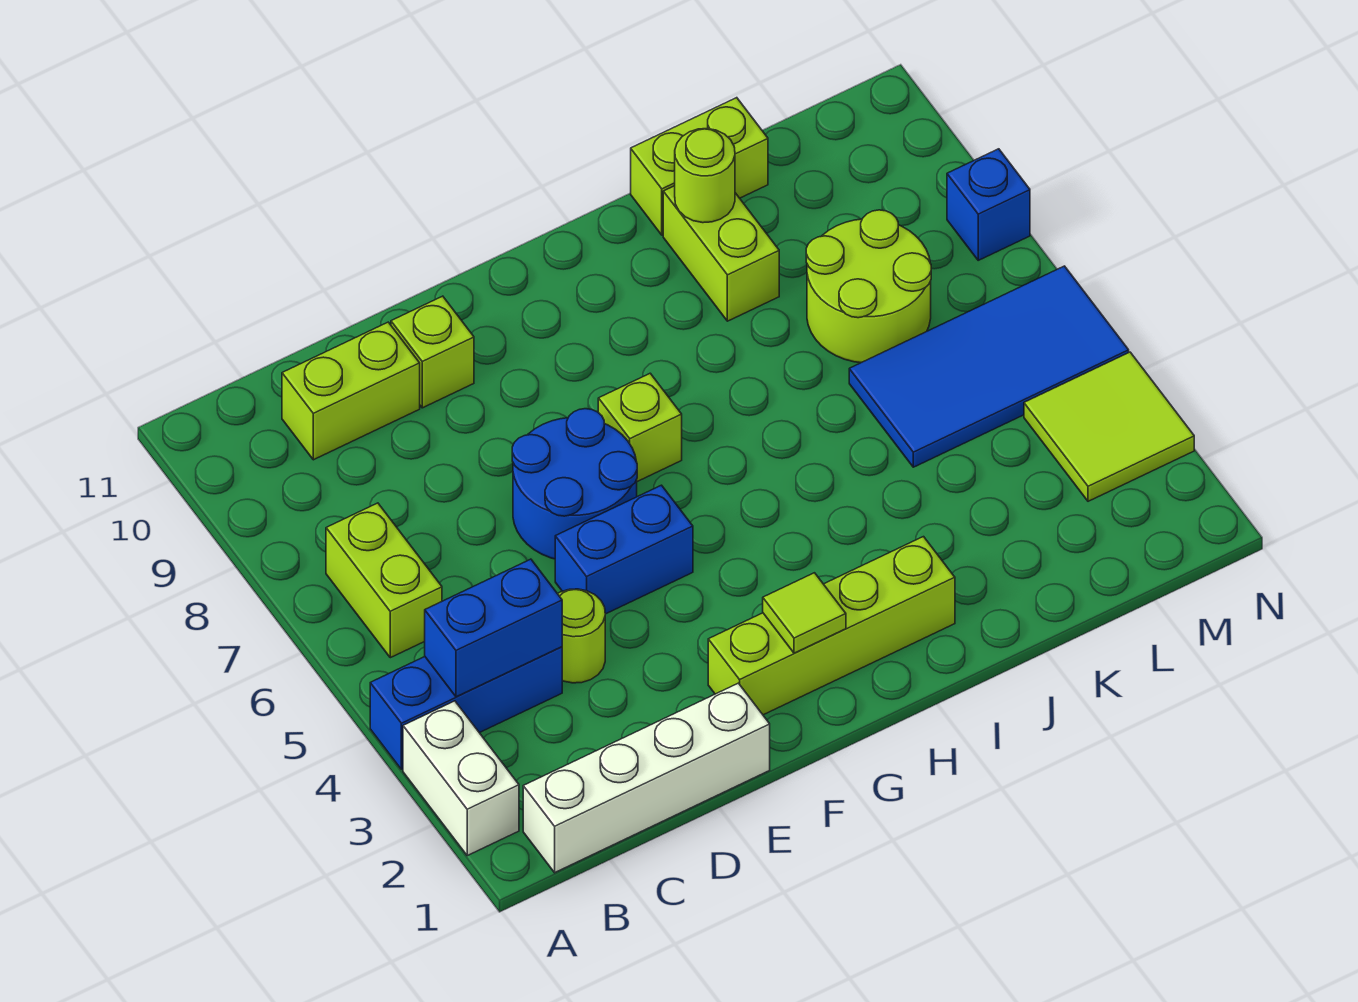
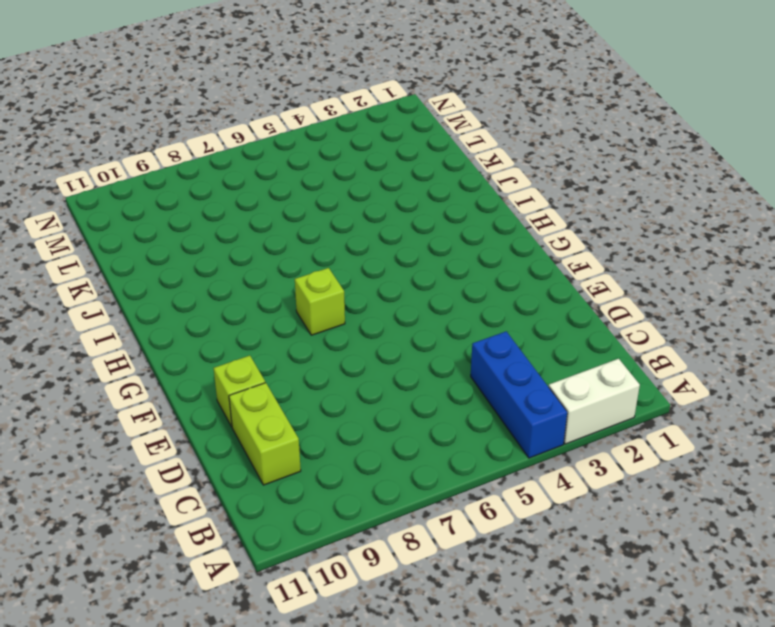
none -> white 1x4 brick [523,683,770,873]
none -> lime 1x2 brick [326,503,442,658]
none -> lime 1x1 round brick [558,589,605,683]

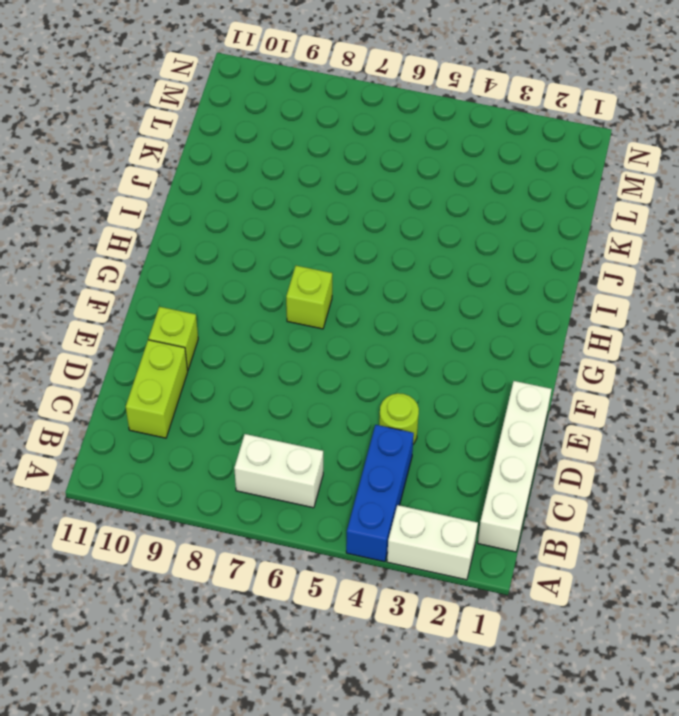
white 1x2 brick [234,434,323,508] -> lime 1x2 brick [326,503,442,658]
none -> blue 1x2 brick [555,485,693,614]
none -> blue 2x2 round brick [512,409,637,559]
none -> lime 1x4 brick [708,537,955,715]

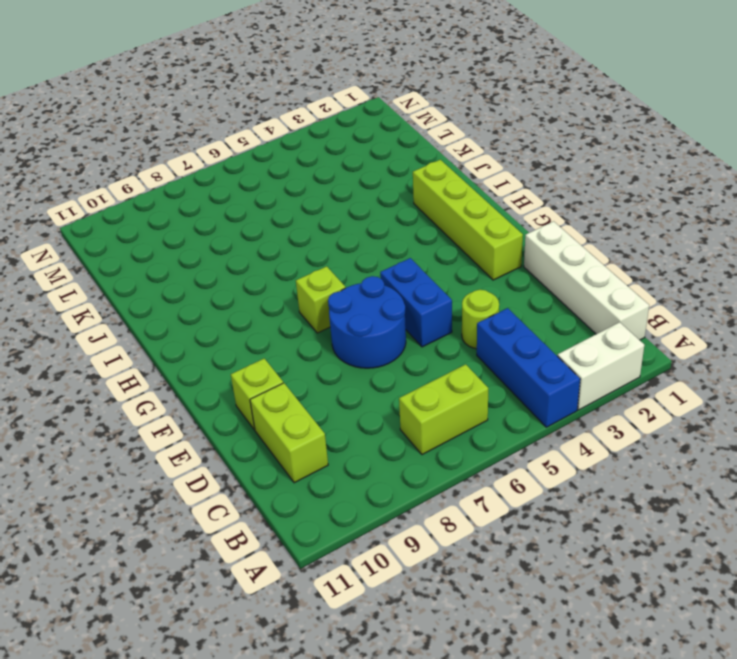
none -> lime 1x2 brick [663,186,779,321]
none -> lime 1x2 brick [631,98,768,235]
none -> blue 2x4 tile [849,266,1129,467]

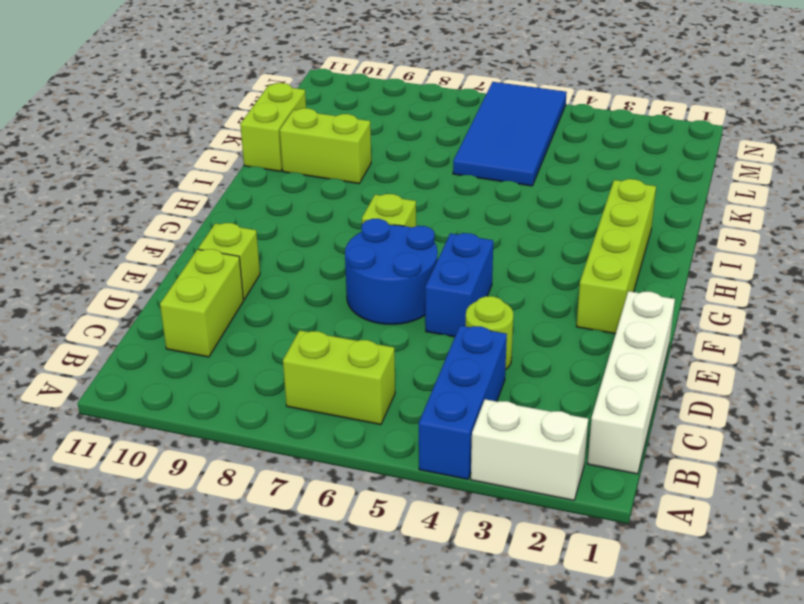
none -> lime 2x2 round brick [806,210,931,363]
none -> lime 2x2 tile [1024,352,1194,501]
none -> blue 1x1 brick [947,149,1030,260]

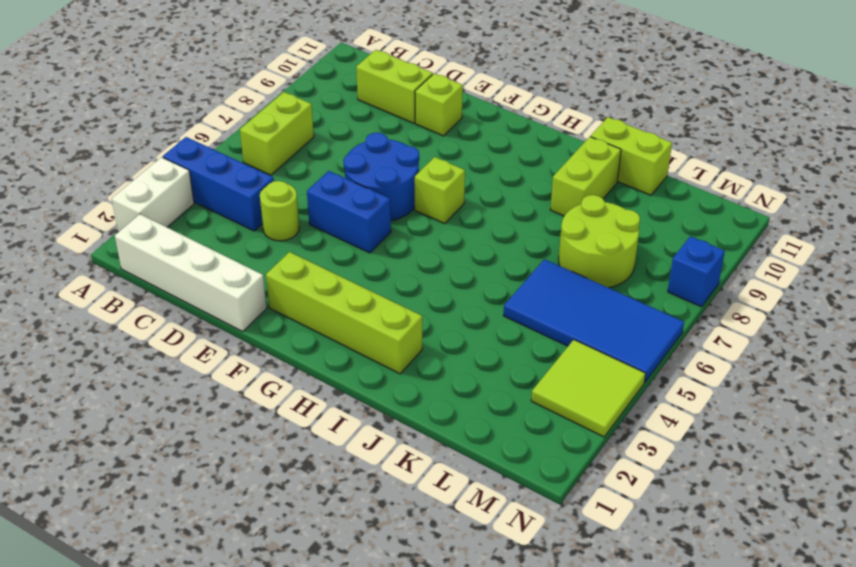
none -> blue 1x2 brick [425,559,562,697]
none -> lime 1x1 tile [763,573,846,653]
none -> lime 1x1 round brick [675,129,735,223]

